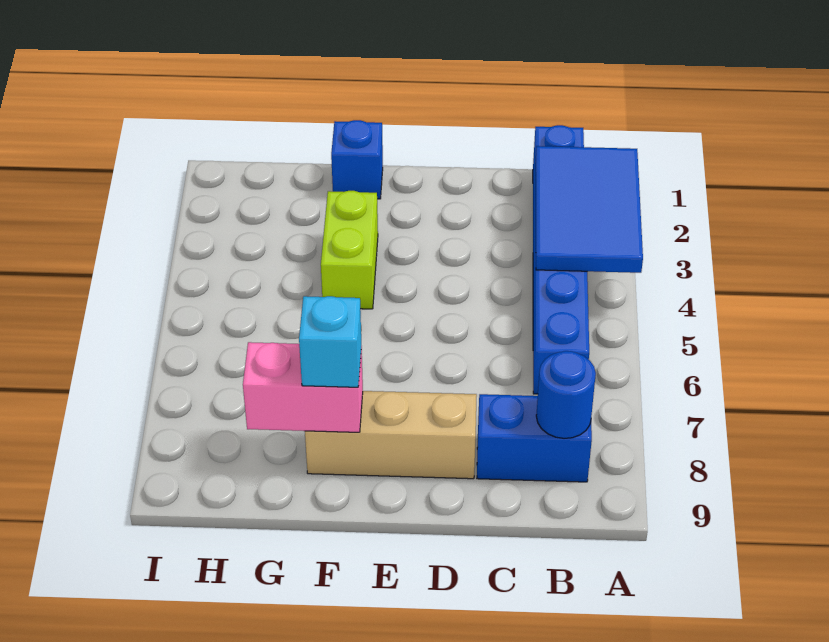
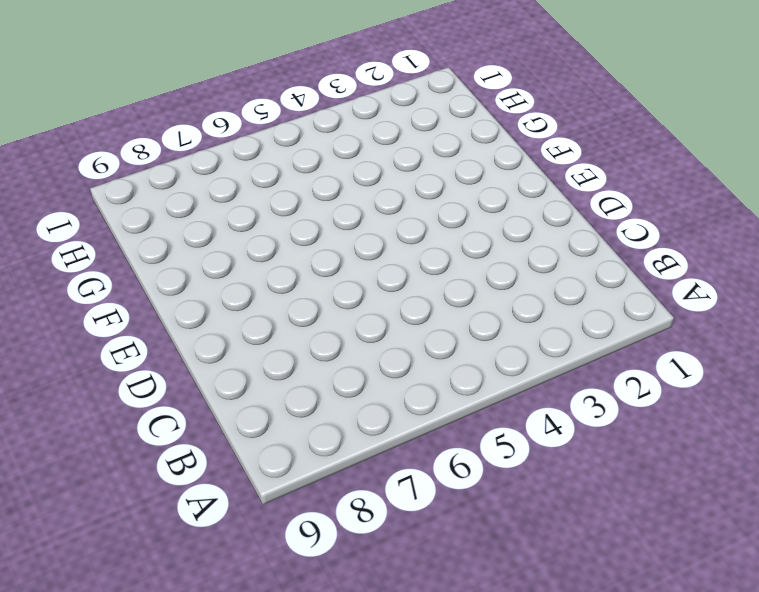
none -> blue 1x6 brick [533,125,589,394]
none -> blue 1x2 brick [477,394,592,482]

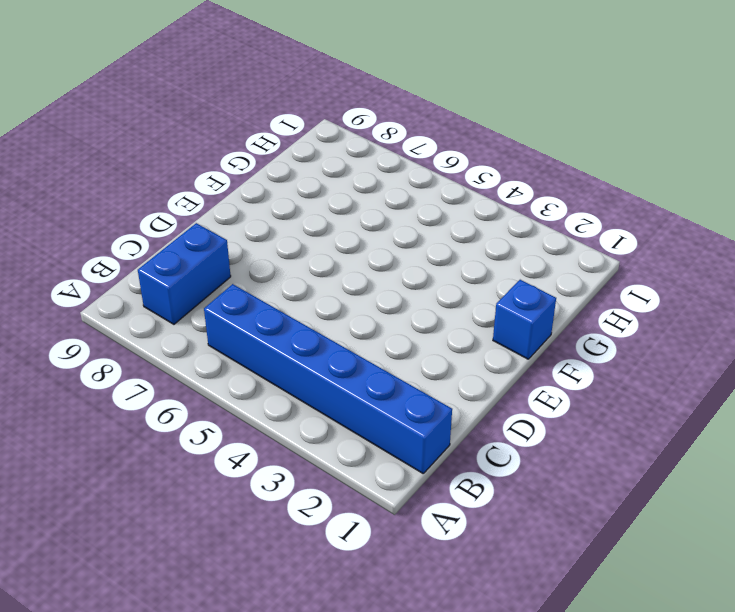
none -> tan 1x3 brick [305,391,477,479]
none -> lime 1x2 brick [321,191,378,309]

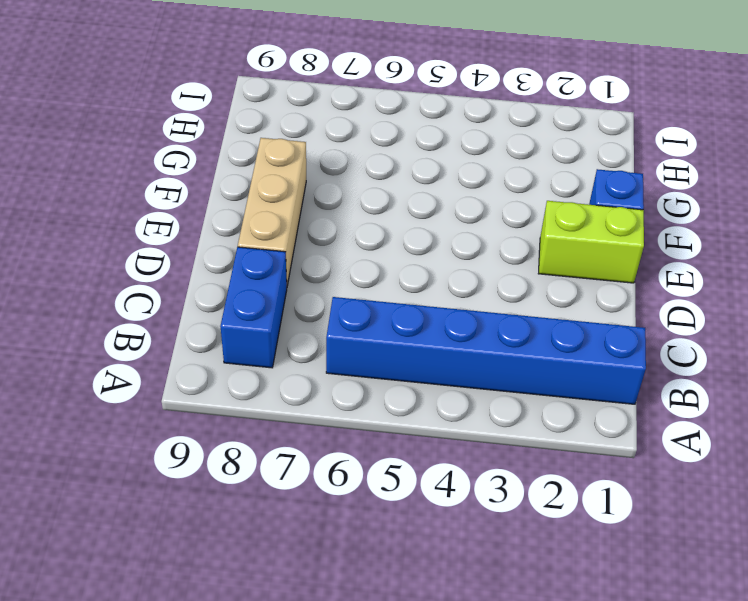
lime 1x2 brick [538,201,644,283] -> lime 1x2 brick moved to [321,191,378,309]
none -> blue 2x3 tile [536,146,643,273]
none -> blue 1x1 round brick [536,351,596,438]

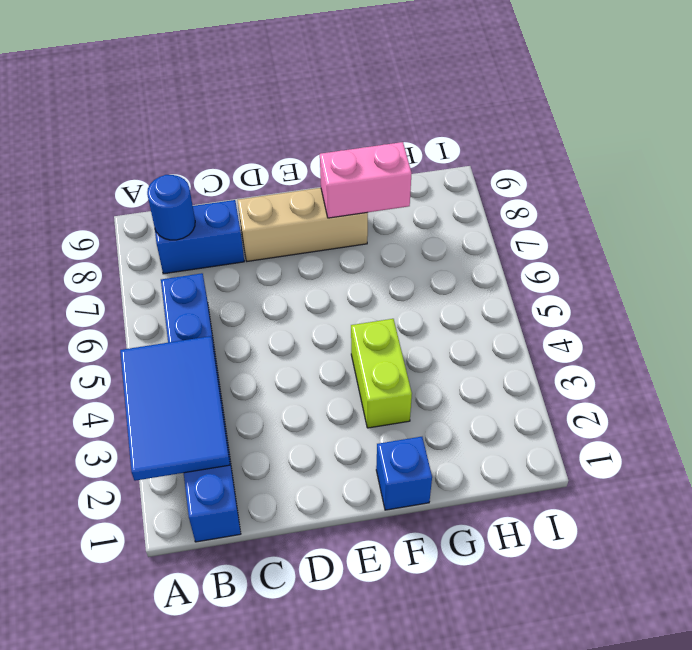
none -> cyan 1x1 brick [299,296,361,387]

